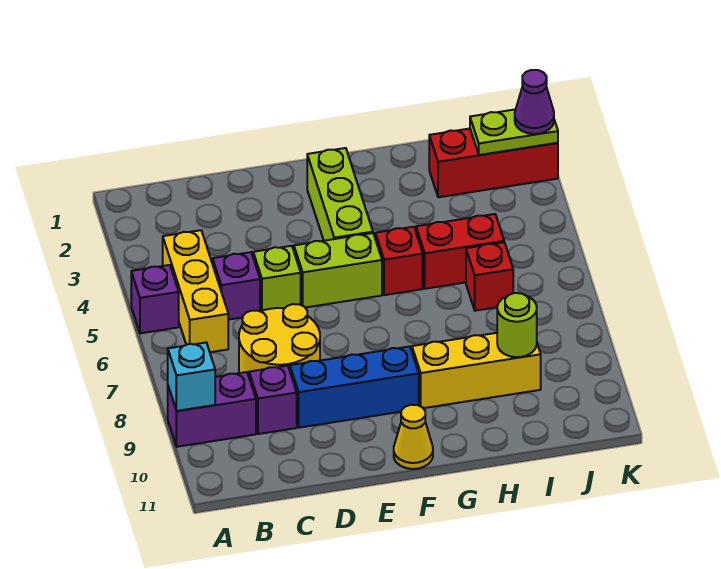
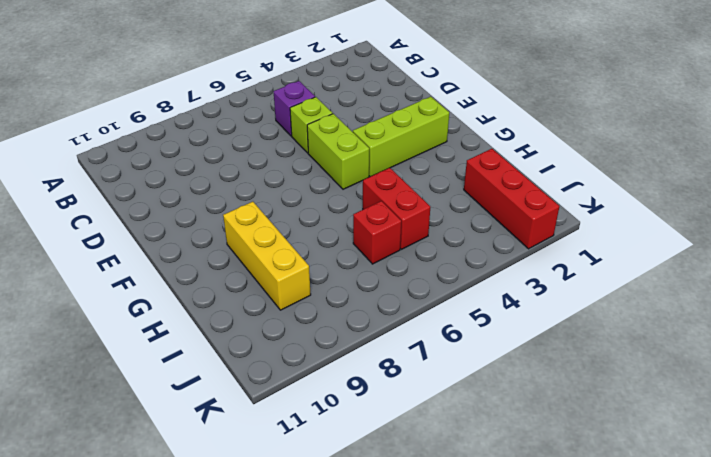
none -> purple 1x1 brick [131,265,179,333]
none -> purple 1x2 brick [168,372,256,447]
none -> yellow 1x3 brick [163,230,228,352]

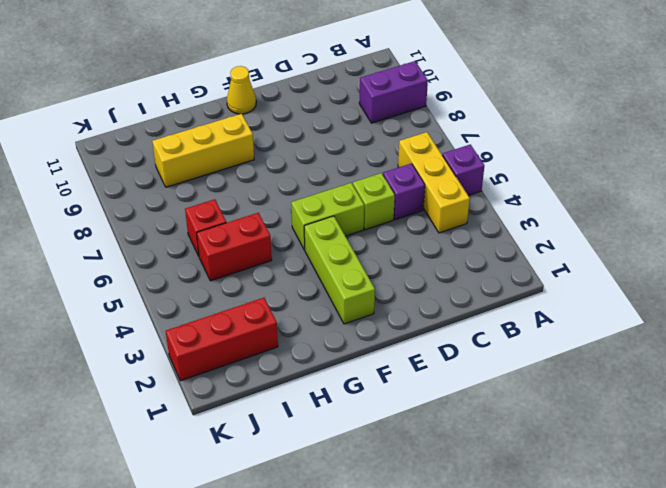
none -> yellow 2x2 round brick [239,304,320,376]
none -> purple 1x1 brick [249,366,297,434]
none -> blue 1x3 brick [290,346,419,428]

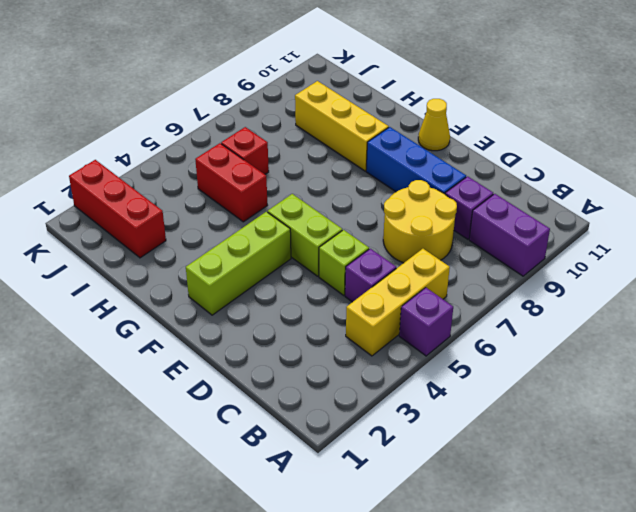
none -> red 1x1 brick [375,227,423,295]
none -> cyan 1x1 brick [168,343,215,411]
none -> lime 1x1 round brick [497,293,537,357]

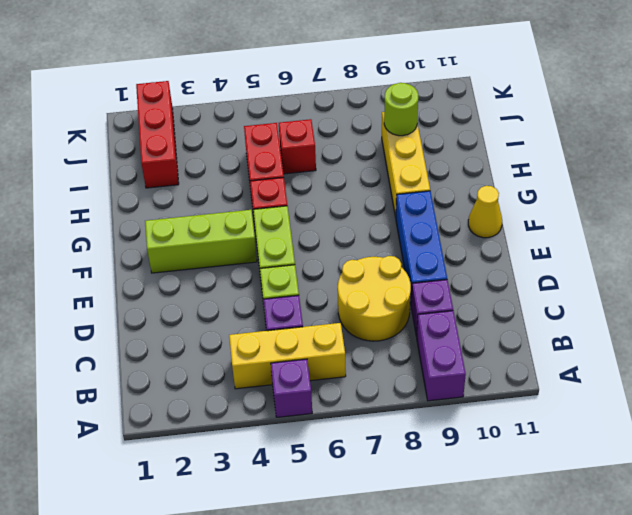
none -> cyan 1x1 brick [168,343,215,411]
none -> lime 1x2 plate [470,109,558,155]
none -> purple 1x1 cone [515,70,554,134]

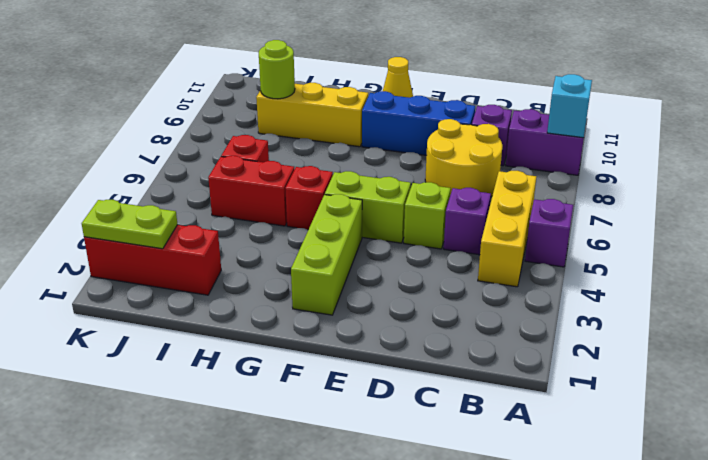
none -> purple 1x1 cone [515,70,554,134]

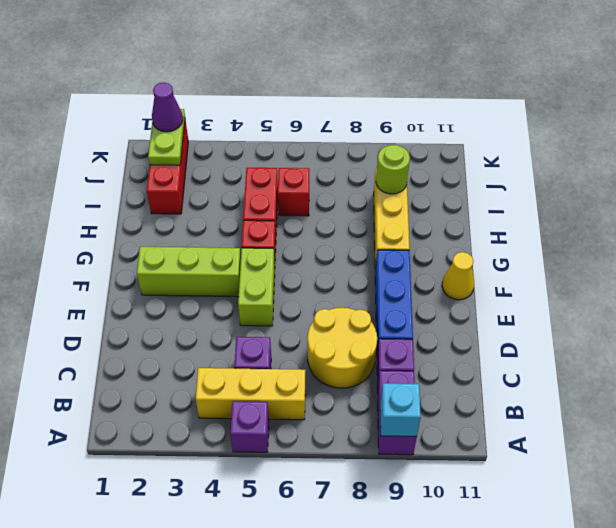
none -> lime 1x1 brick [253,246,301,311]

